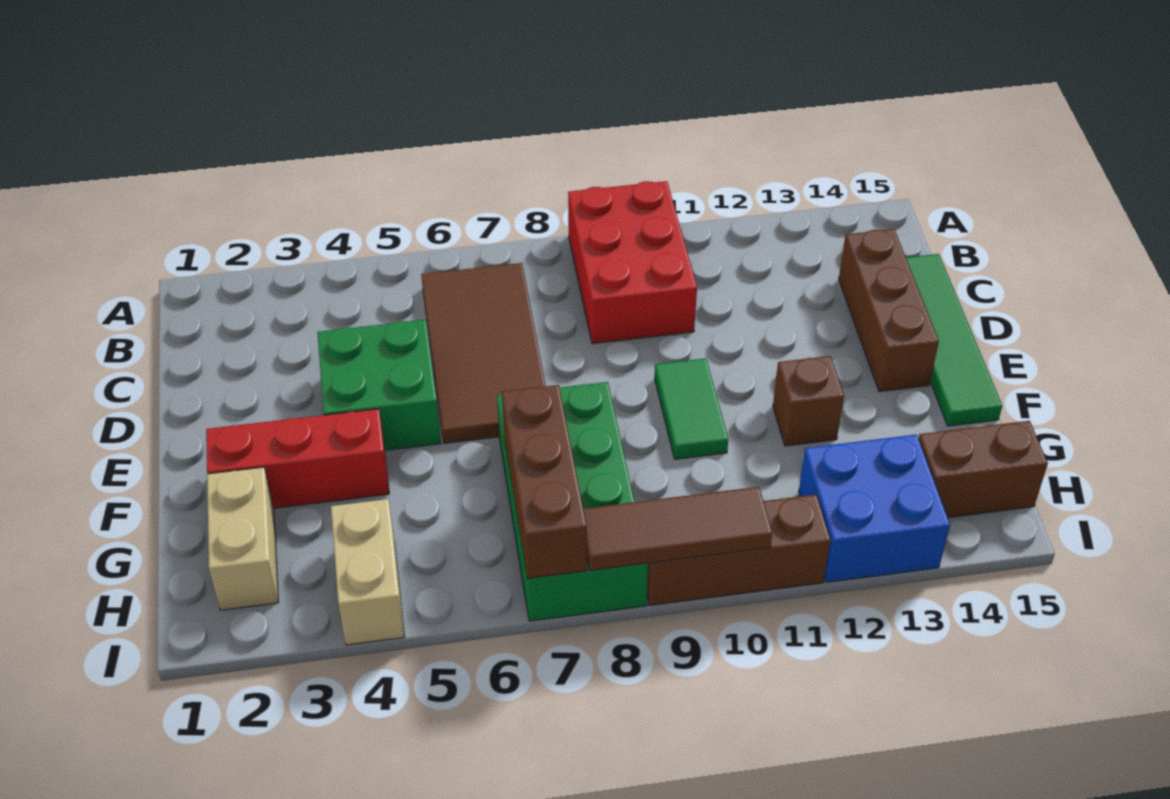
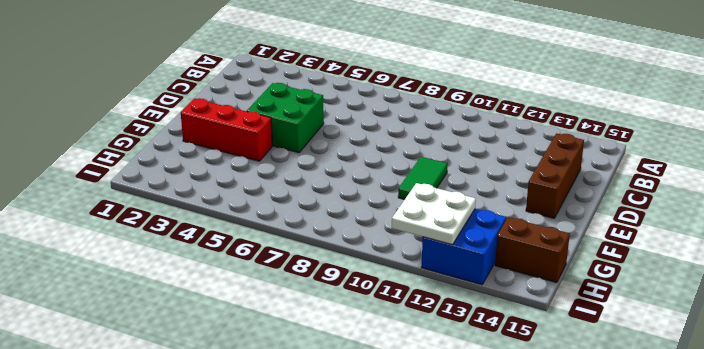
white 2x2 plate [392,183,476,245] -> none
none -> red 2x3 brick [568,181,697,344]
none -> brown 2x4 tile [421,263,546,443]
none -> green 1x4 tile [906,254,1002,426]

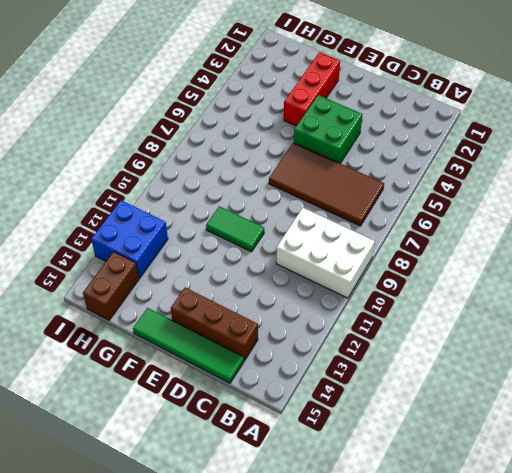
white 2x3 brick [276,208,375,298] -> red 2x3 brick [568,181,697,344]
none -> green 2x4 brick [497,382,648,621]
none -> brown 1x1 brick [773,356,844,446]
none -> tan 1x2 brick [207,467,278,610]

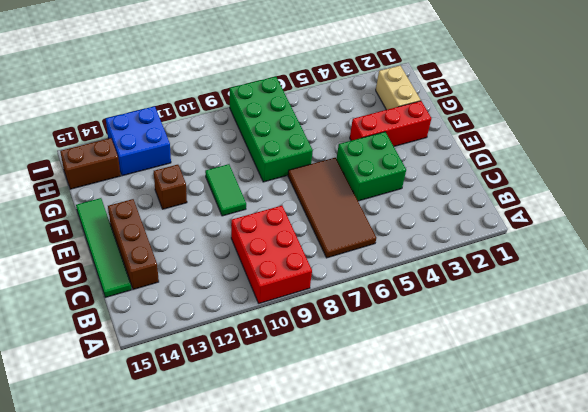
none -> tan 1x2 brick [331,499,404,645]
none -> brown 1x3 brick [647,495,831,605]
none -> brown 1x3 brick [502,385,587,579]

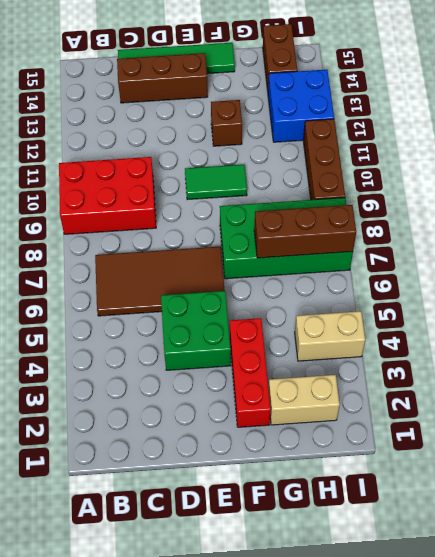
none -> brown 1x3 tile [583,487,772,570]

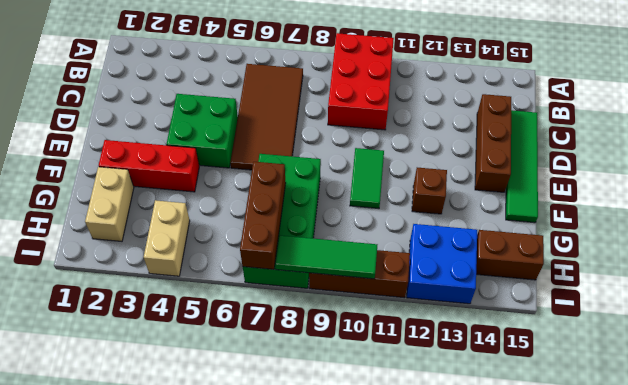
green 1x3 tile [275,235,377,279] -> brown 1x3 tile [583,487,772,570]

